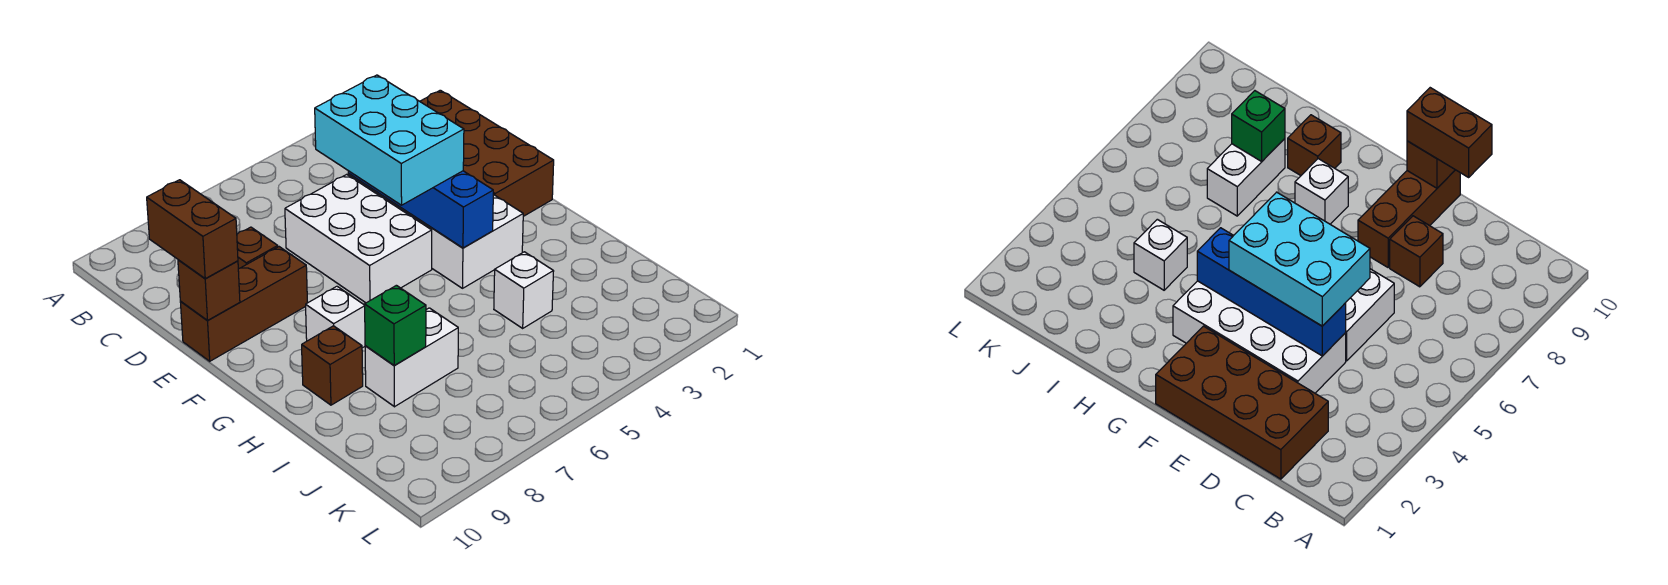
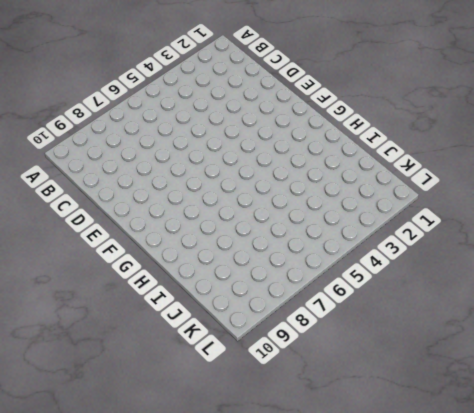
none -> brown 2x4 brick [420,90,554,216]
none -> white 2x4 brick [348,174,523,288]
none -> white 2x3 brick [285,174,432,303]

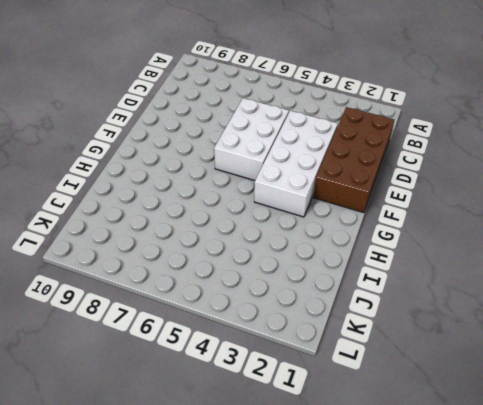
none -> brown 1x1 brick [237,227,278,269]
none -> brown 1x3 brick [180,247,307,361]
none -> white 1x1 brick [306,286,365,348]

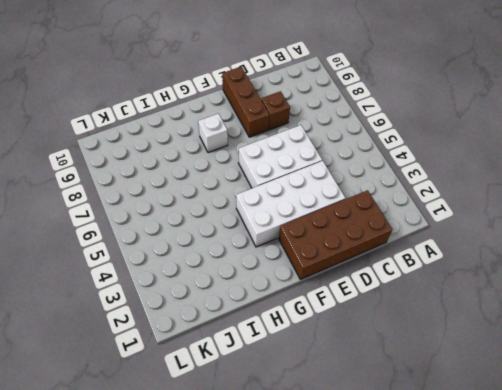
none -> brown 1x1 brick [302,326,363,405]
none -> white 1x1 brick [494,252,554,328]
none -> white 1x2 brick [365,308,458,407]

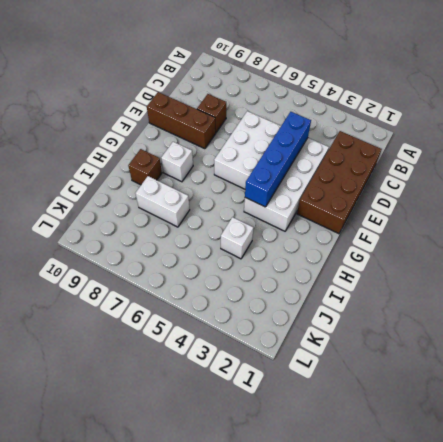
none -> brown 1x1 brick [178,260,240,320]
none -> green 1x1 brick [365,285,426,366]
none -> cyan 2x3 brick [315,75,464,205]

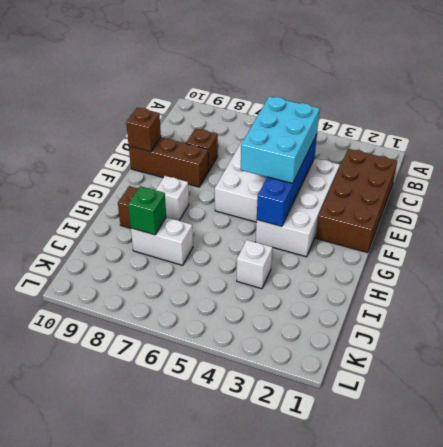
none -> brown 1x2 brick [147,180,238,278]

